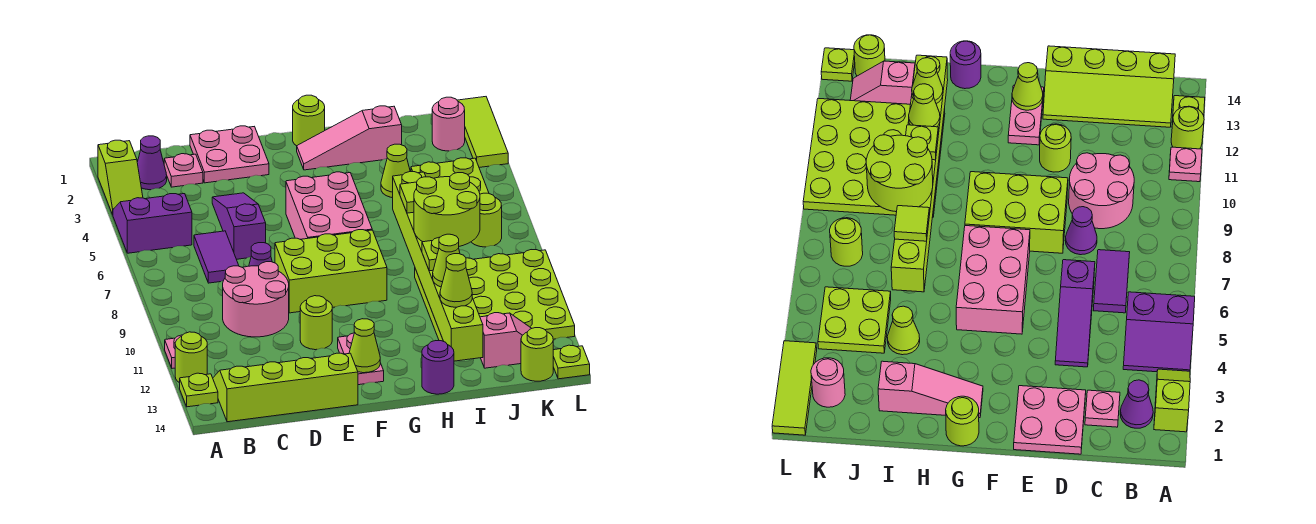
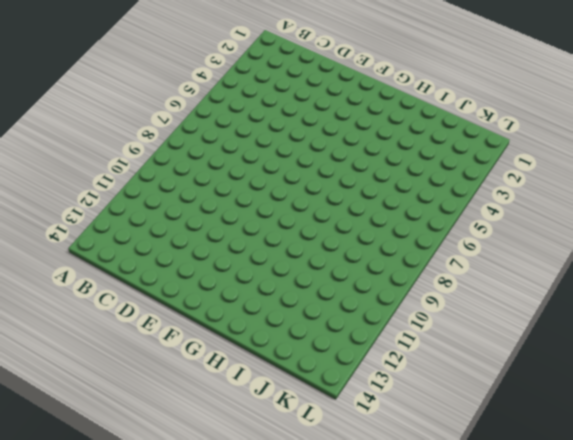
none -> lime 1x2 slope [98,140,143,215]
none -> purple 2x2 slope [113,194,192,253]
none -> pink 1x1 plate [165,335,182,368]
none -> lime 1x1 round brick [175,332,207,383]

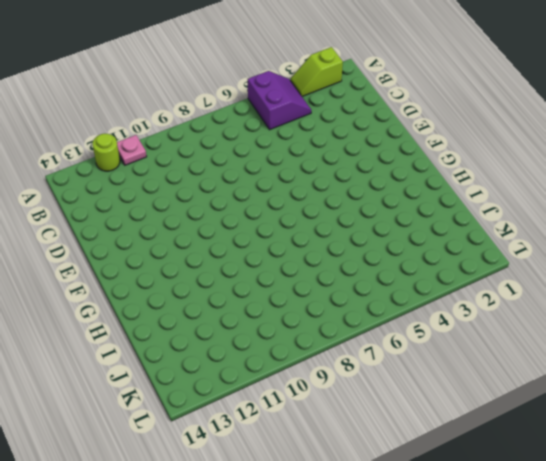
none -> lime 1x1 plate [180,373,218,407]
none -> purple 1x1 cone [137,136,167,190]
none -> lime 2x4 slope [213,353,358,422]
none -> pink 1x1 plate [164,154,203,187]

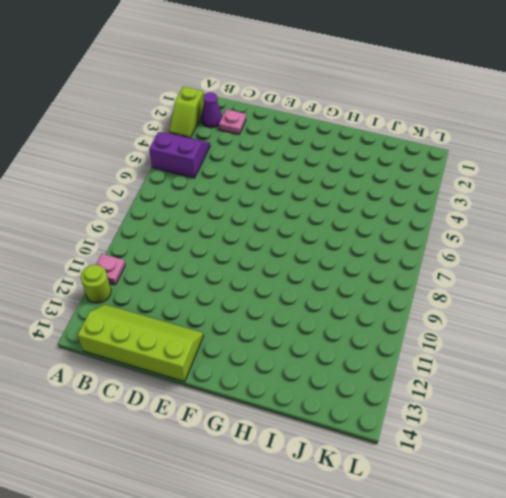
none -> lime 1x1 plate [180,373,218,407]
none -> purple 1x2 tile [194,231,239,283]
none -> pink 2x2 round brick [223,262,289,337]
none -> pink 2x2 plate [190,126,269,183]

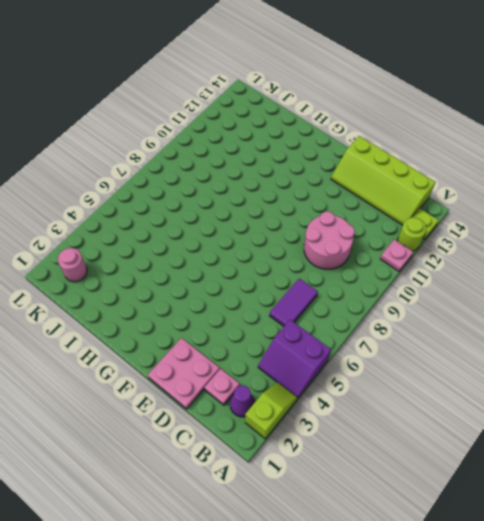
none -> purple 1x3 slope [212,193,266,259]
none -> purple 1x1 cone [249,243,272,266]
none -> lime 2x3 brick [275,230,387,313]
none -> lime 1x1 round brick [300,296,332,350]

